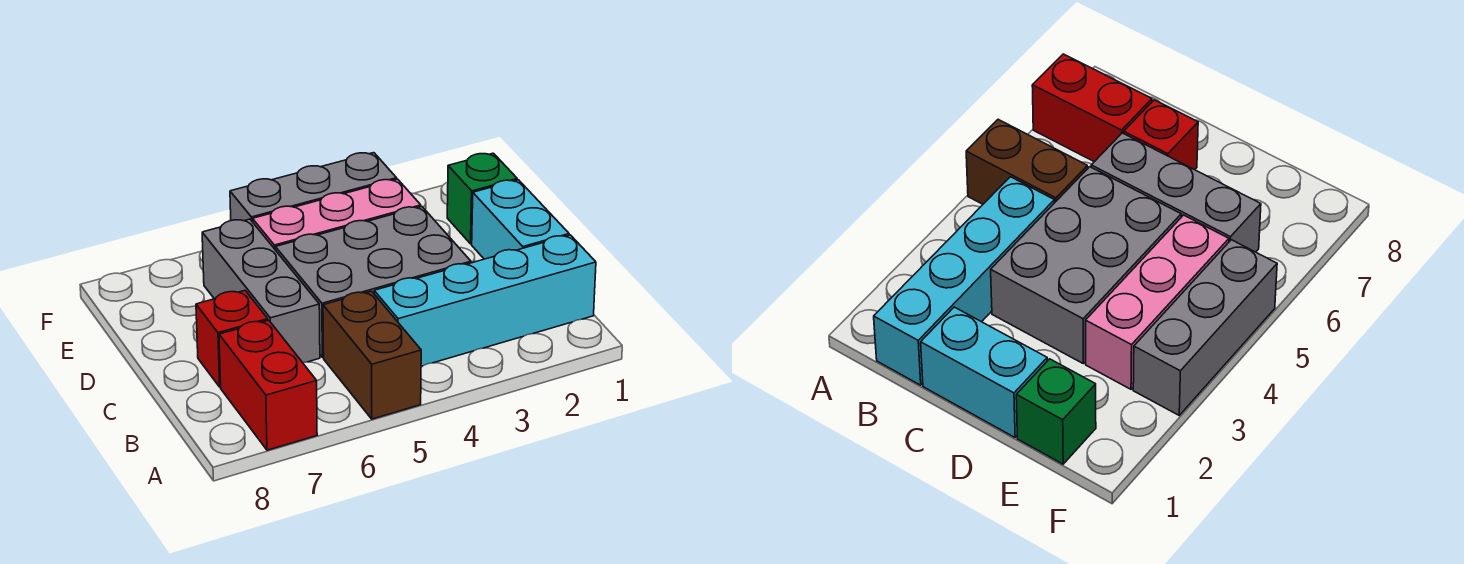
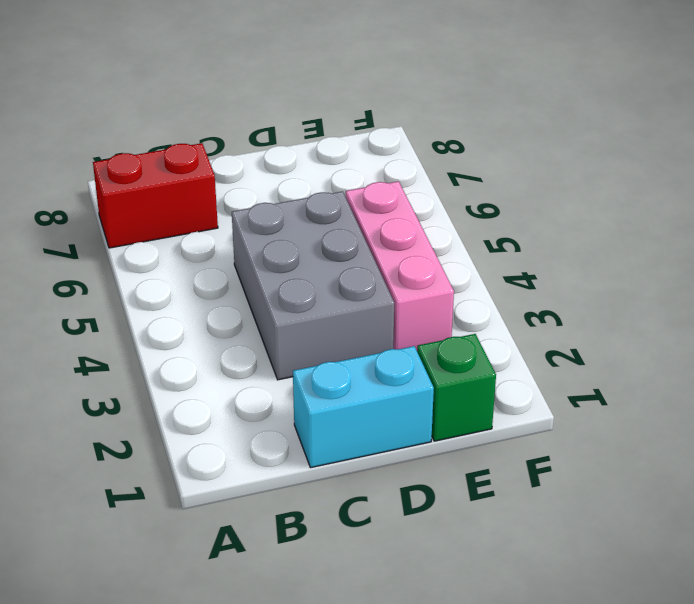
none -> brown 1x2 brick [323,291,421,419]
none -> cyan 1x4 brick [374,235,596,366]

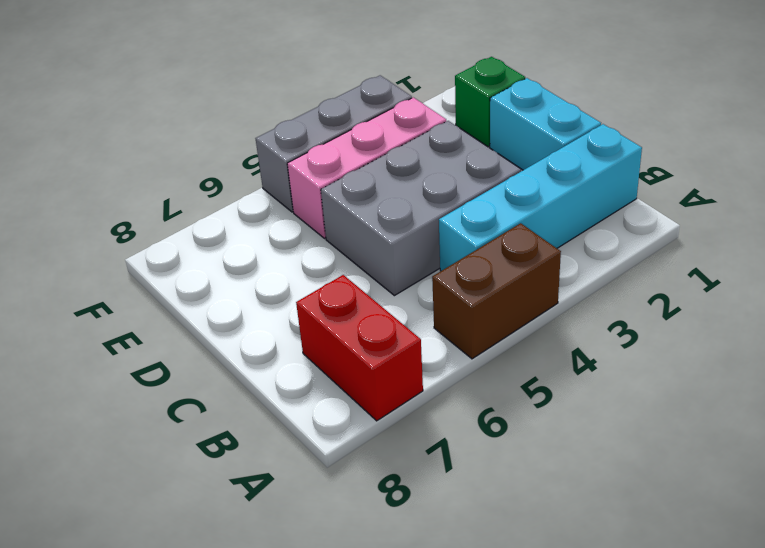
brown 1x2 brick [432,223,561,359] -> brown 1x2 brick turned to [323,291,421,419]
none -> grey 1x3 brick [202,219,320,363]
none -> red 1x1 brick [196,291,268,387]

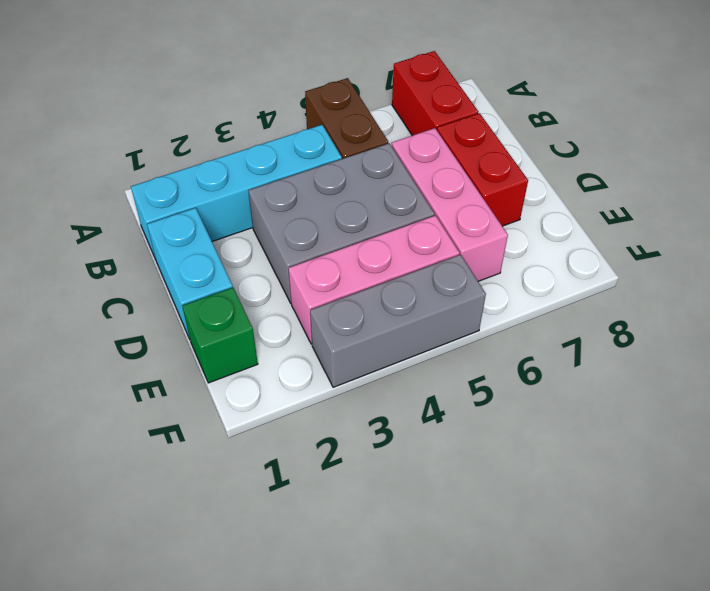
pink 1x3 brick [392,128,508,281] -> grey 1x3 brick [202,219,320,363]
red 1x2 brick [437,113,528,226] -> red 1x1 brick [196,291,268,387]

